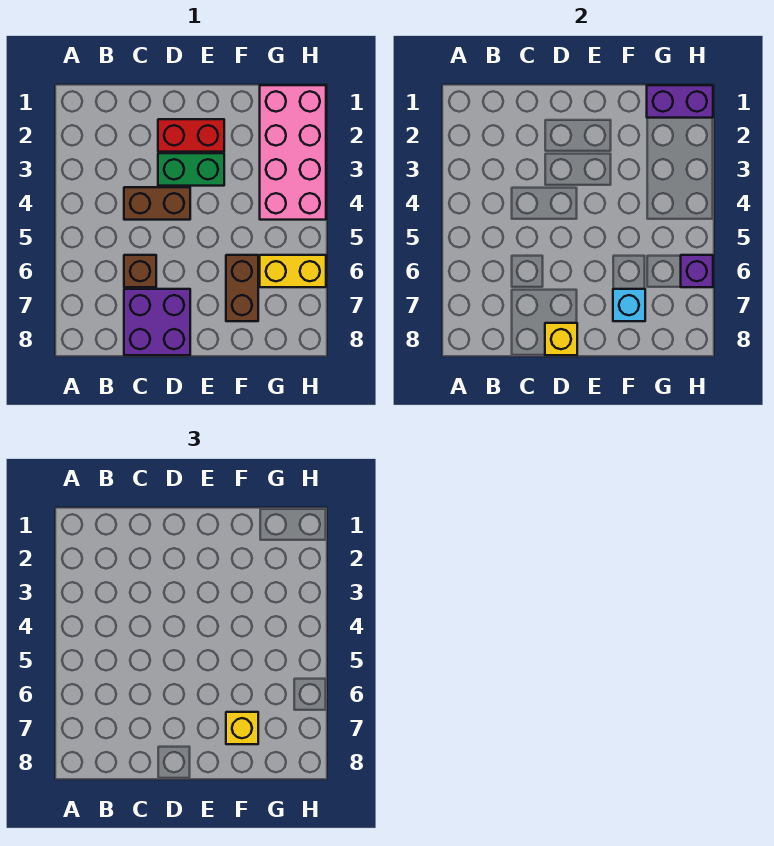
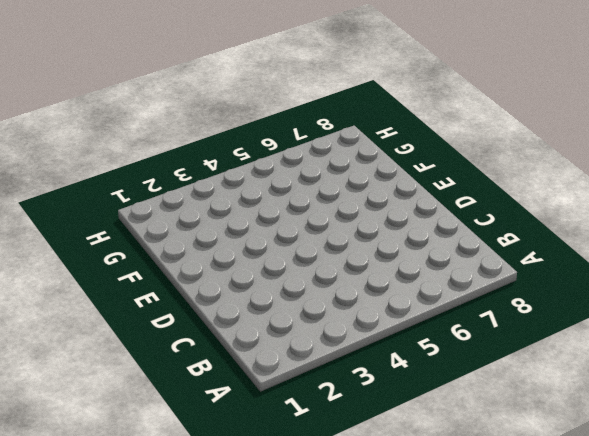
none -> brown 1x2 brick [124,187,190,220]
none -> brown 1x1 brick [124,255,156,287]
none -> purple 2x2 brick [124,289,190,355]

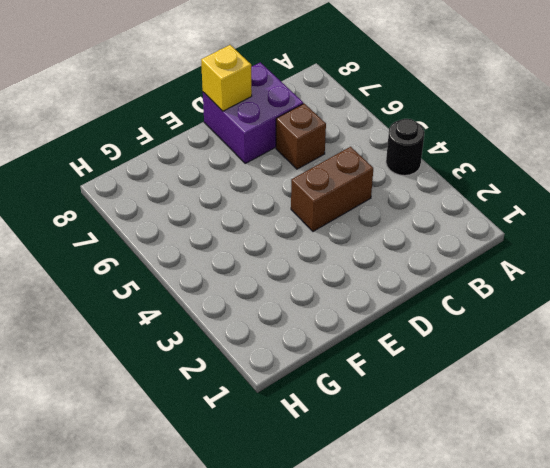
black 1x1 round brick [386,119,425,176] -> none
none -> red 1x2 brick [158,119,224,152]
none -> green 1x2 brick [158,153,224,186]
none -> brown 1x2 brick [226,255,258,321]

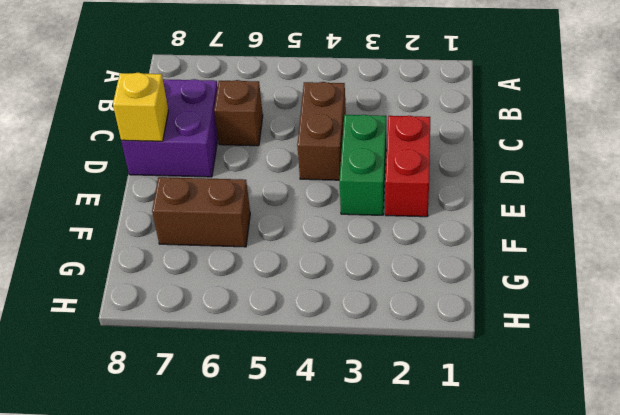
none -> pink 2x4 brick [260,85,326,220]
none -> yellow 1x2 brick [260,255,326,287]
none -> cyan 1x1 brick [613,289,645,321]

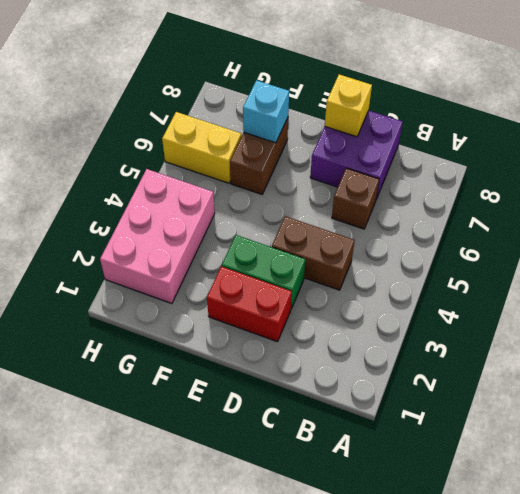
pink 2x3 brick [100,169,215,304] -> pink 2x4 brick [260,85,326,220]
none -> purple 1x2 brick [647,85,713,118]
none -> purple 1x1 brick [681,255,713,287]
none -> yellow 1x1 brick [226,712,258,744]

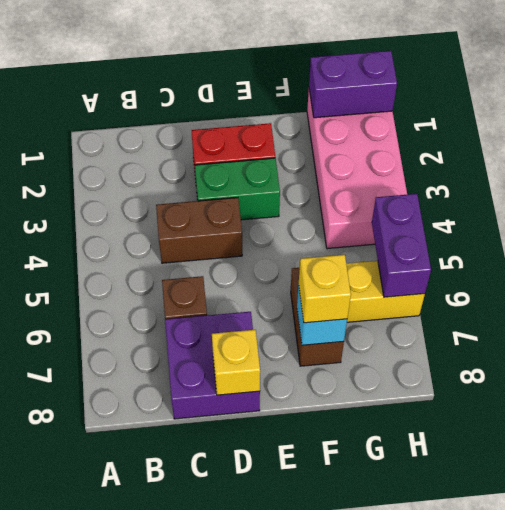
purple 1x2 brick [372,194,431,297] -> purple 1x1 brick [681,255,713,287]

